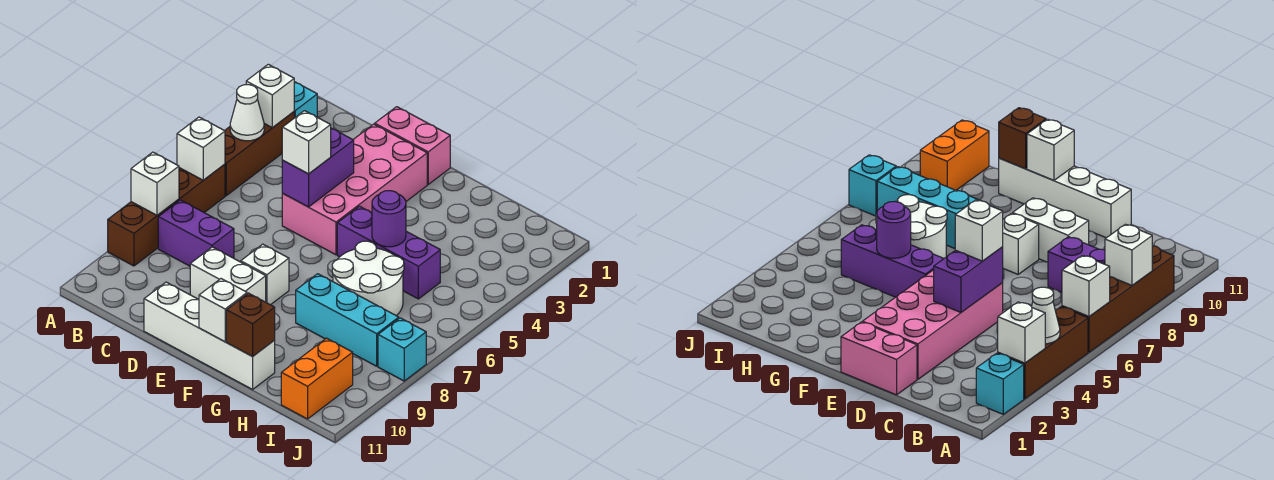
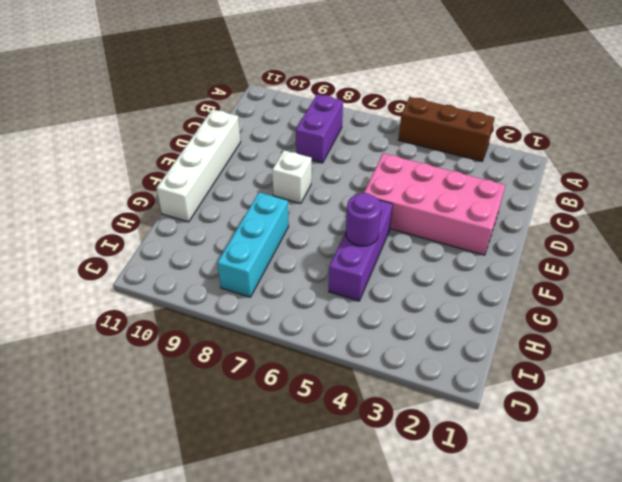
none -> cyan 1x1 brick [294,82,317,118]
none -> brown 1x4 brick [108,164,225,266]
none -> pink 1x2 brick [375,107,450,184]

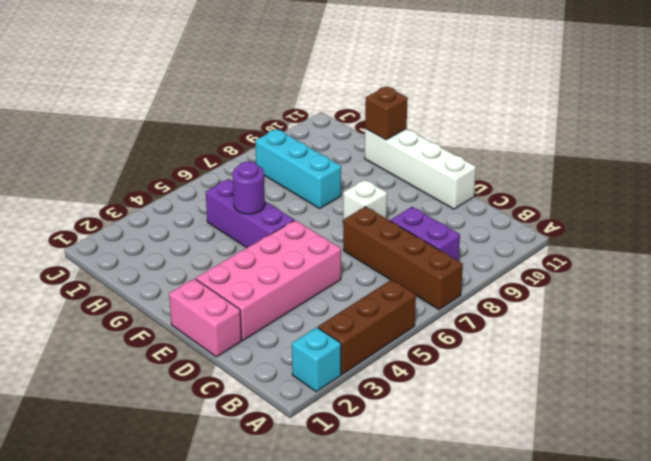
brown 1x4 brick [343,206,463,310] -> brown 1x4 brick turned to [108,164,225,266]
none -> white 1x2 brick [190,247,266,302]
none -> white 2x2 round brick [332,241,404,316]
none -> orange 1x2 brick [281,338,353,419]

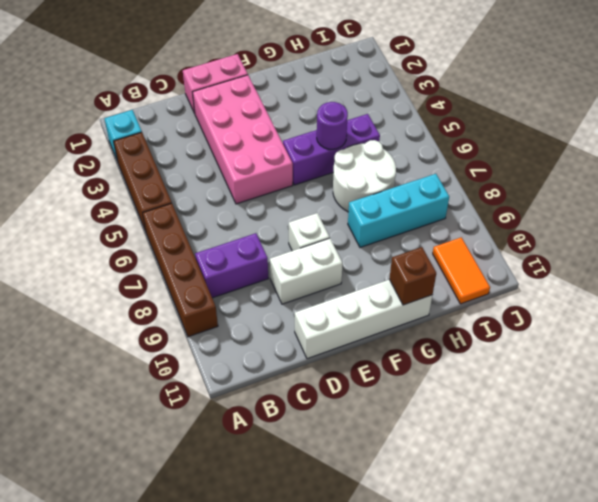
orange 1x2 tile [433,237,490,304] -> orange 1x2 brick [281,338,353,419]
none -> cyan 1x1 brick [378,318,426,381]
none -> white 1x1 brick [246,64,294,128]
none -> white 1x1 cone [230,85,264,141]

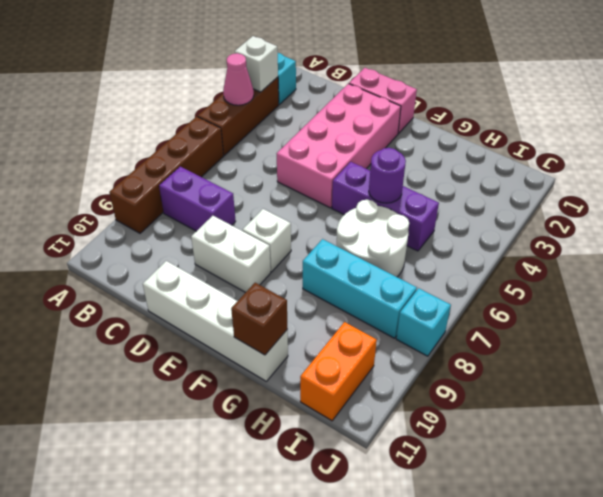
pink 1x1 cone [223,53,254,105] -> white 1x1 cone [230,85,264,141]
none -> white 1x1 brick [177,117,225,180]
none -> white 1x1 brick [131,152,179,215]
none -> purple 1x2 brick [282,128,354,207]

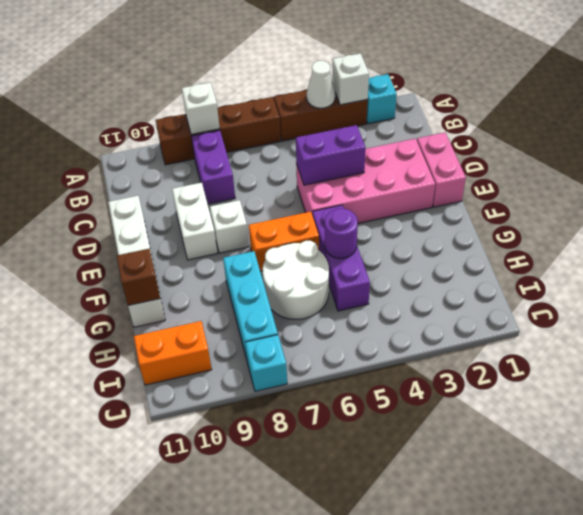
orange 1x2 brick [249,212,319,271] -> none
none -> white 1x1 brick [177,117,225,180]
none -> white 1x1 brick [199,279,247,342]
none -> white 1x1 brick [282,111,331,174]

